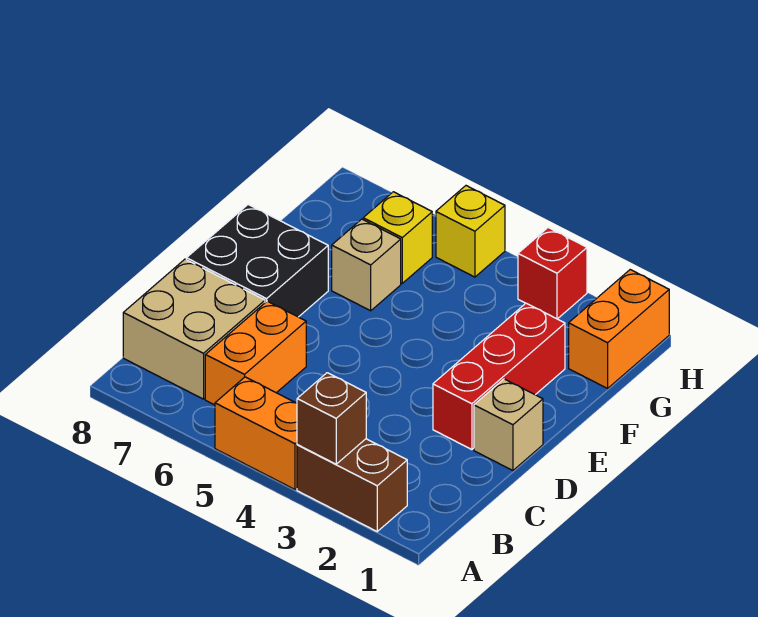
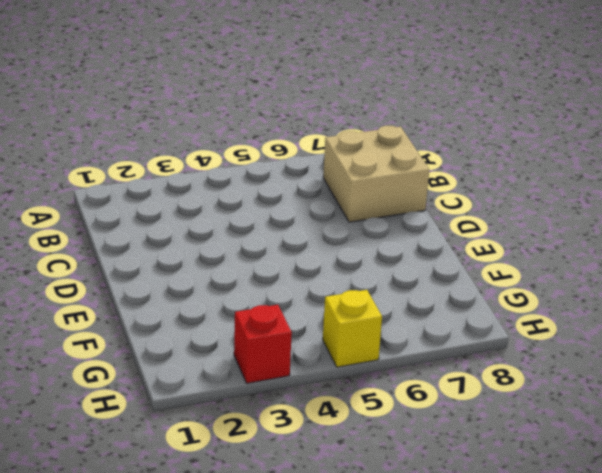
none -> brown 1x2 brick [297,439,407,531]
none -> orange 1x2 brick [215,377,297,489]
none -> orange 1x2 brick [205,301,306,405]

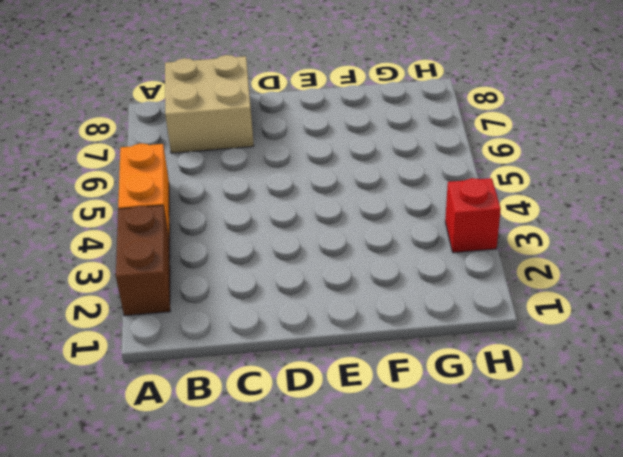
none -> orange 1x2 brick [205,301,306,405]
none -> tan 1x1 brick [474,379,543,471]
none -> red 1x3 brick [433,303,565,450]

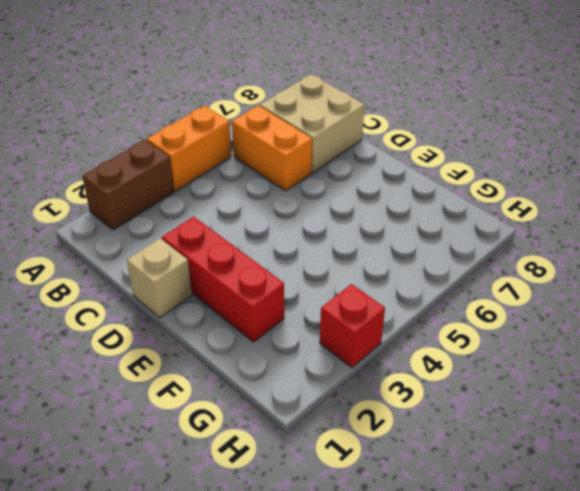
none -> black 2x2 brick [186,205,328,317]
none -> tan 1x1 brick [332,219,401,311]
none -> orange 1x2 brick [569,270,669,388]

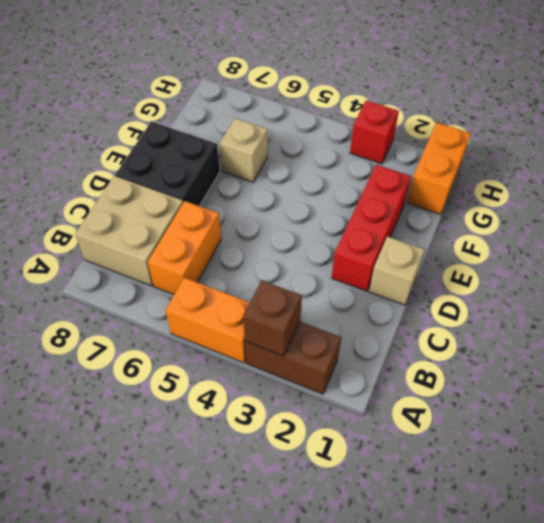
none -> yellow 1x1 brick [363,192,432,283]
none -> yellow 1x1 brick [436,186,505,277]

